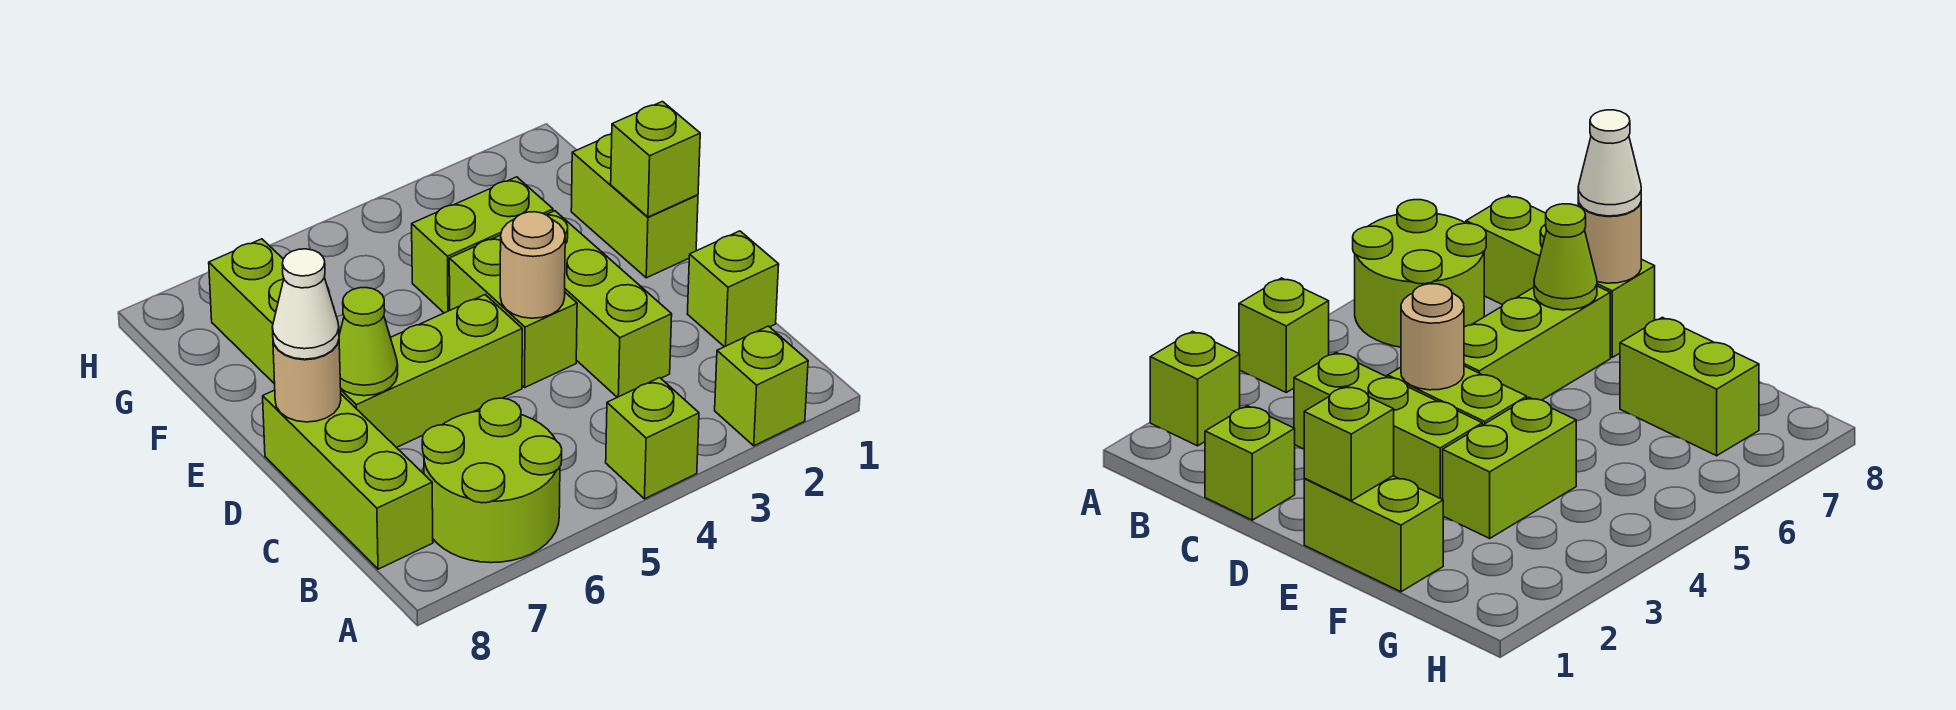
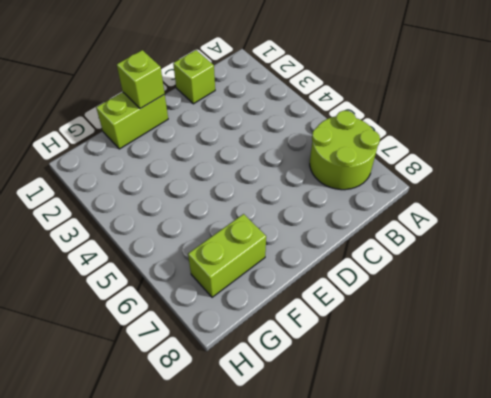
none -> lime 1x1 brick [715,326,808,446]
none -> lime 1x1 brick [606,378,699,499]
none -> lime 1x3 brick [263,390,433,569]

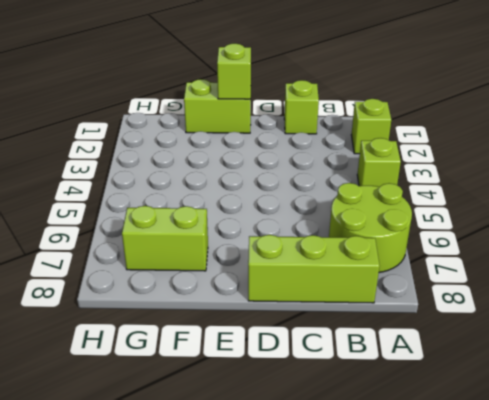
none -> lime 1x3 brick [546,211,672,397]
none -> lime 1x2 brick [449,235,577,387]
none -> lime 1x3 brick [341,295,522,448]

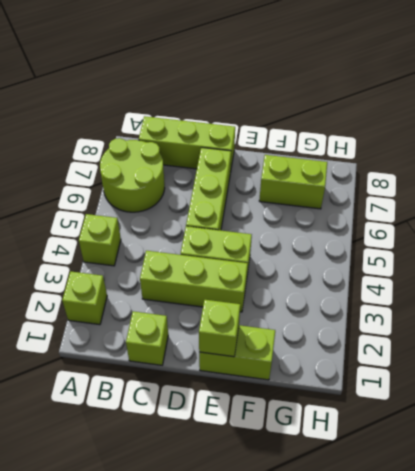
none -> lime 1x2 brick [412,177,553,313]
none -> tan 1x1 round brick [500,212,565,318]
none -> lime 1x1 cone [339,288,398,396]

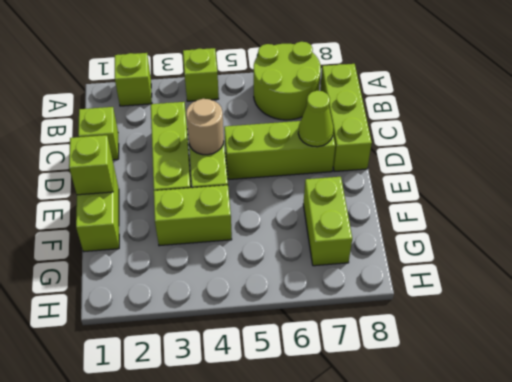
none -> tan 1x1 round brick [273,340,341,422]
none -> white 1x1 cone [272,249,339,359]

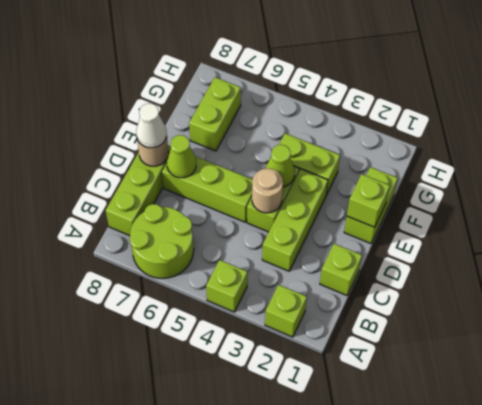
lime 1x1 cone [265,145,295,187] -> none

